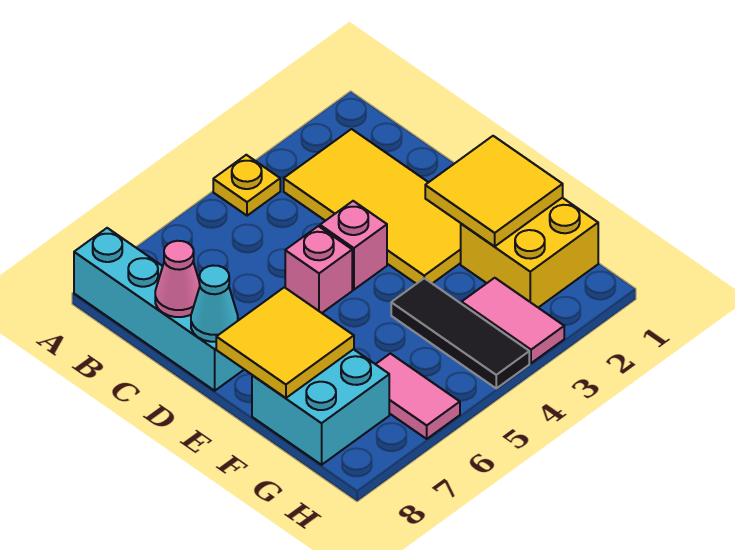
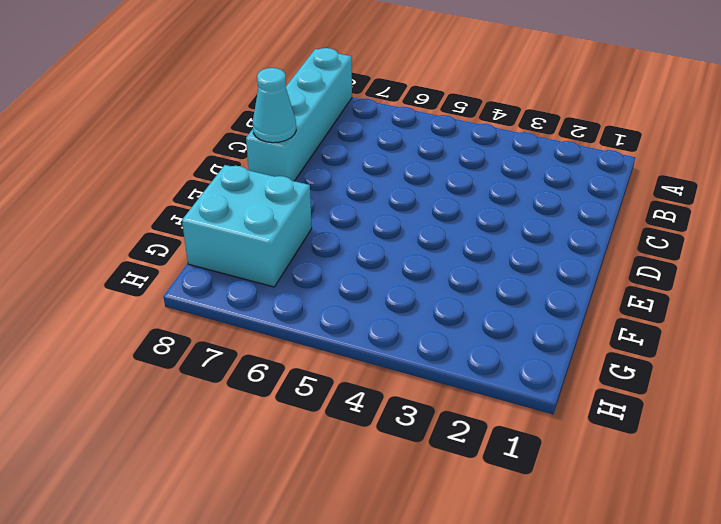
none -> yellow 1x1 plate [213,155,280,216]
none -> yellow 2x4 tile [284,129,461,284]
none -> pink 1x1 brick [320,201,387,290]

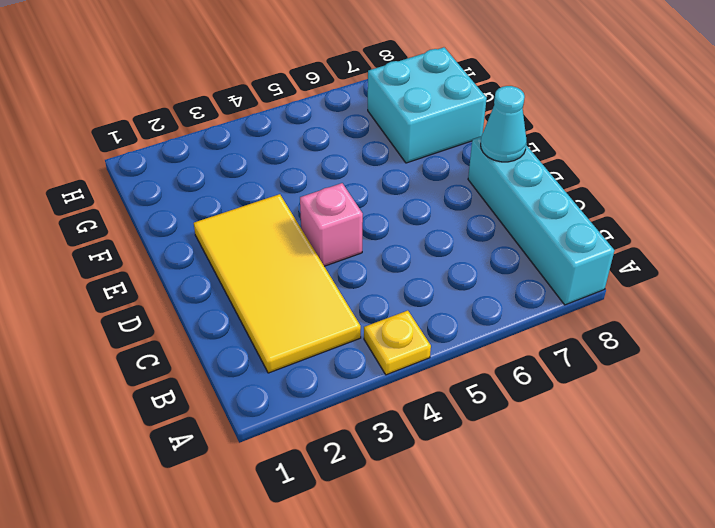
none -> pink 1x1 brick [285,226,352,313]
none -> yellow 2x2 brick [461,198,598,308]
none -> black 1x3 tile [391,278,529,388]

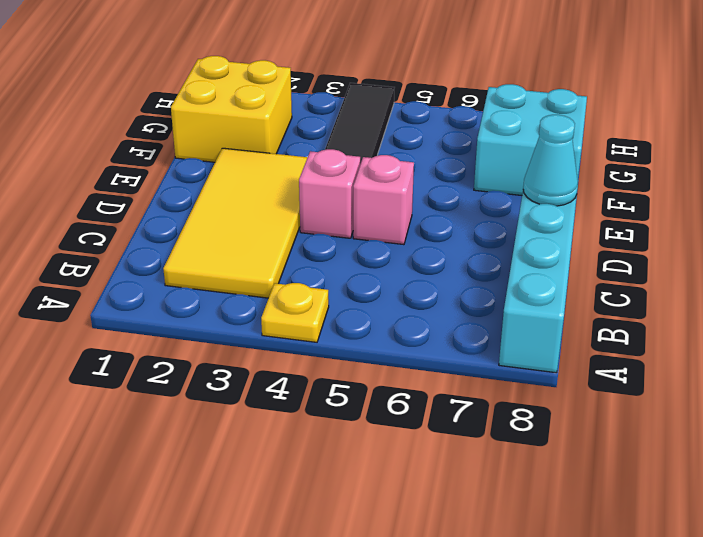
none -> pink 1x2 tile [462,278,564,363]
none -> pink 1x2 tile [376,354,460,439]
none -> pink 1x1 cone [155,241,200,317]

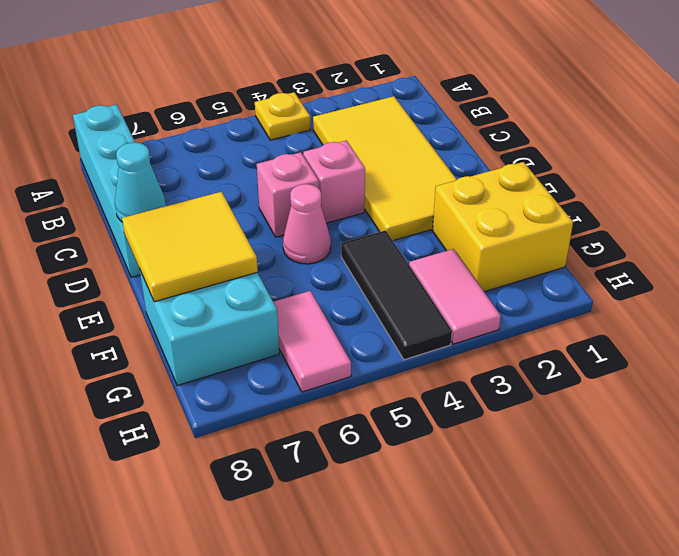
pink 1x1 cone [283,184,331,264] -> pink 1x1 cone moved to [155,241,200,317]
none -> yellow 2x2 tile [425,136,563,247]

